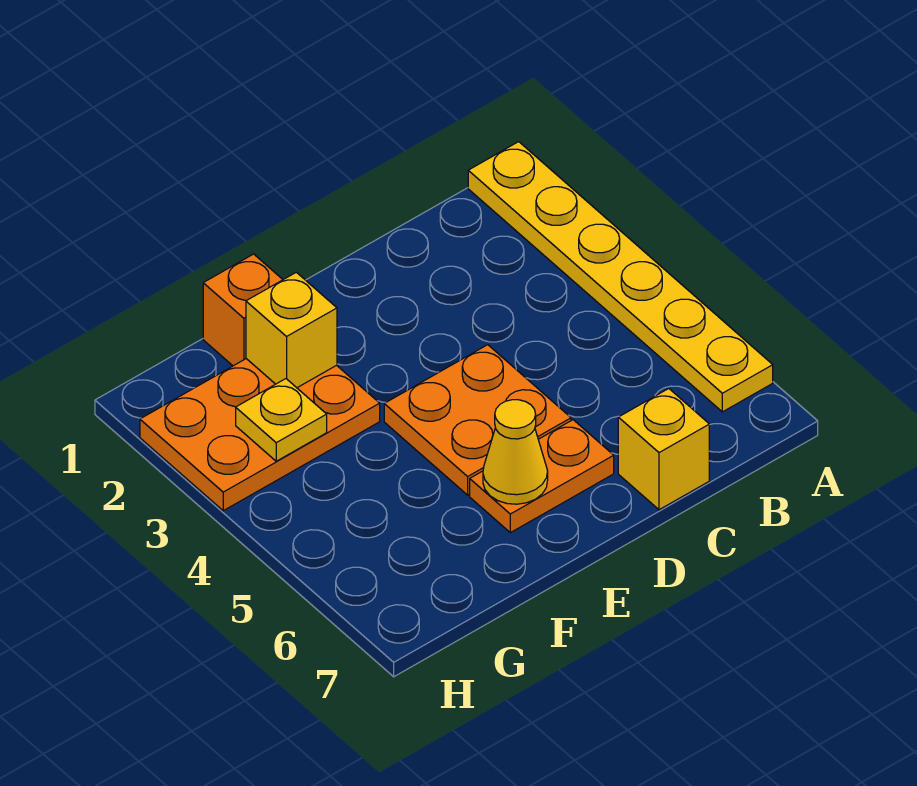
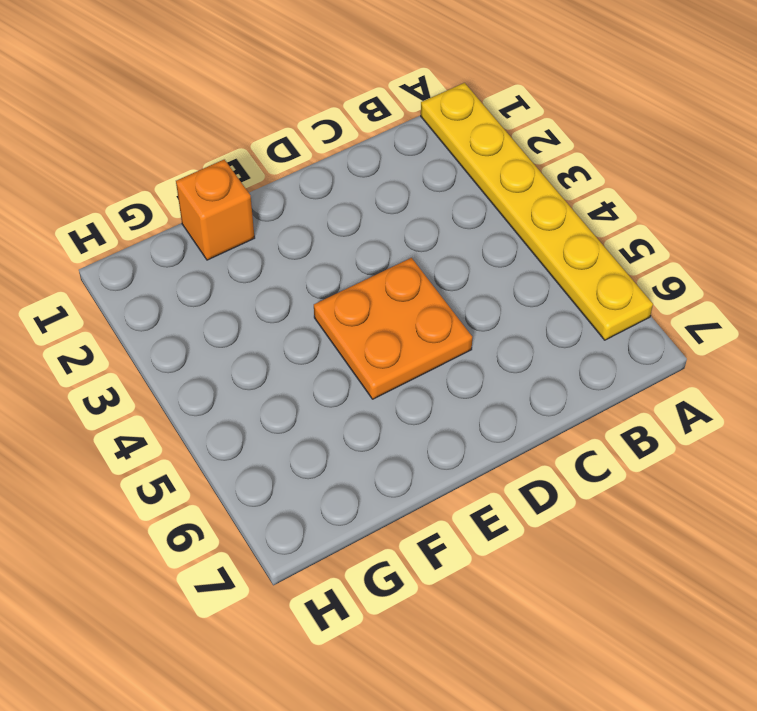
none -> yellow 1x1 brick [618,389,709,510]
none -> orange 1x2 plate [470,420,614,533]

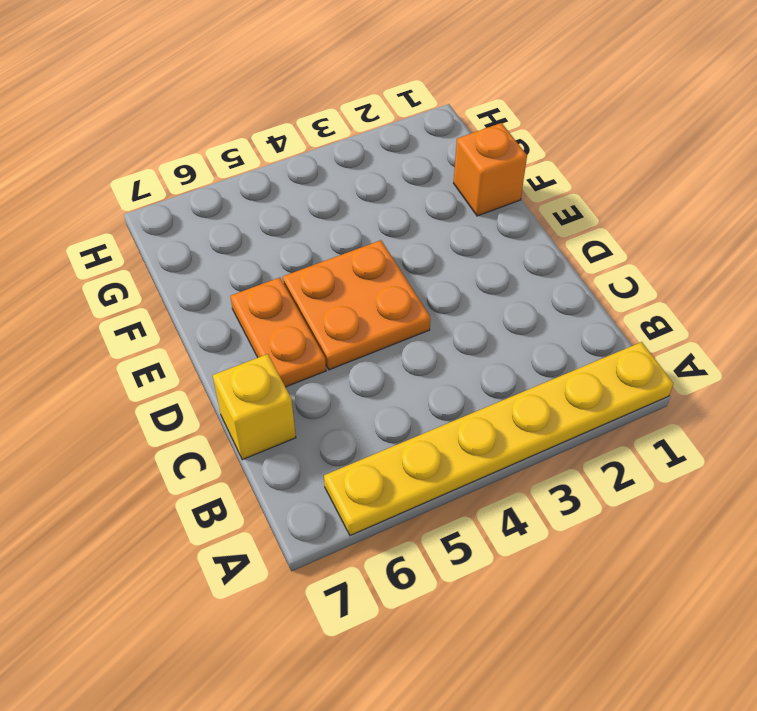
none -> orange 2x3 plate [140,359,380,511]
none -> yellow 1x1 cone [483,400,548,504]

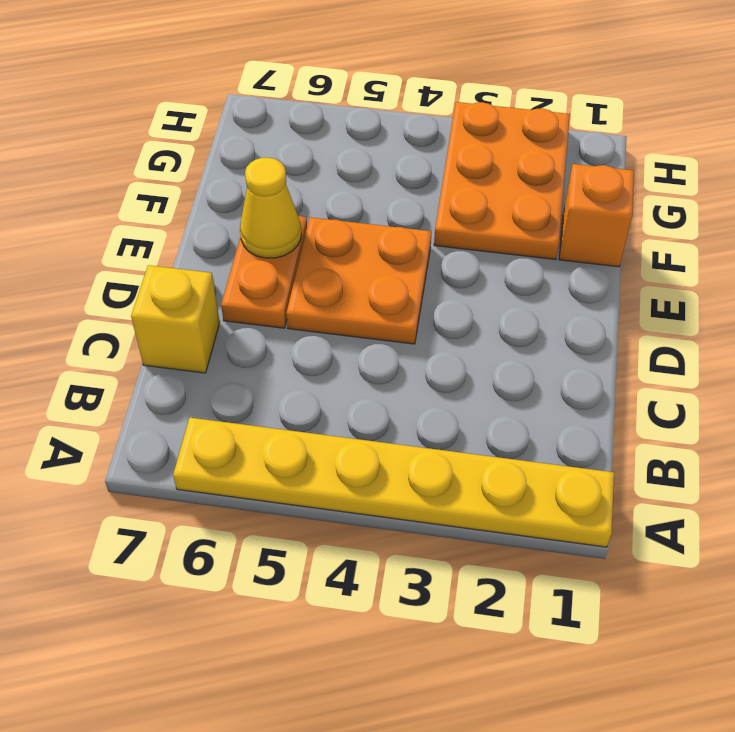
none -> yellow 1x1 brick [246,272,337,388]
none -> yellow 1x1 plate [236,379,327,461]

